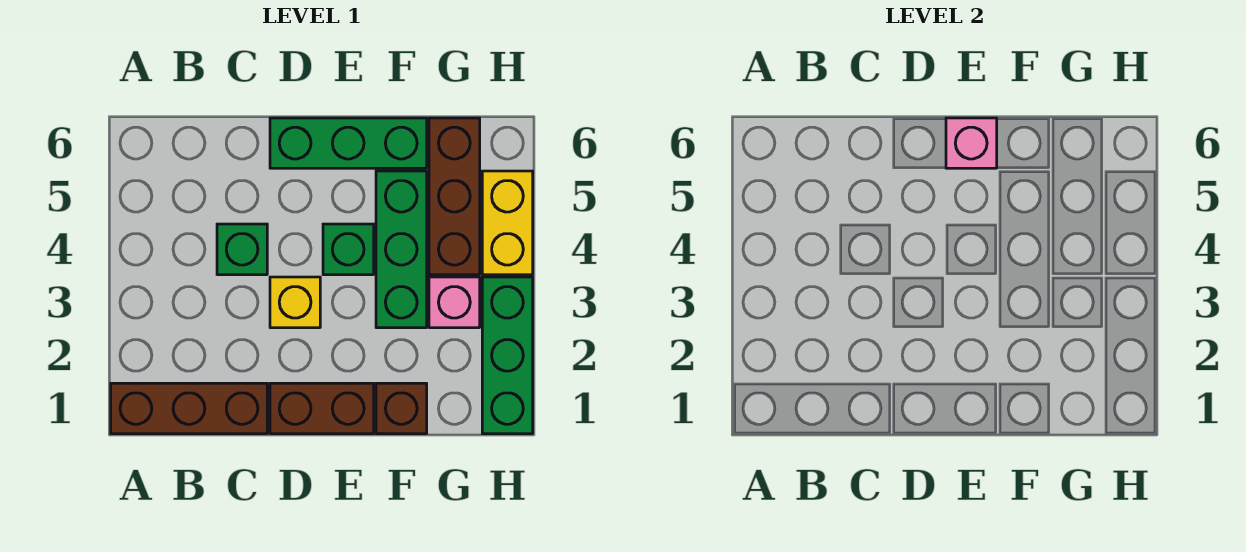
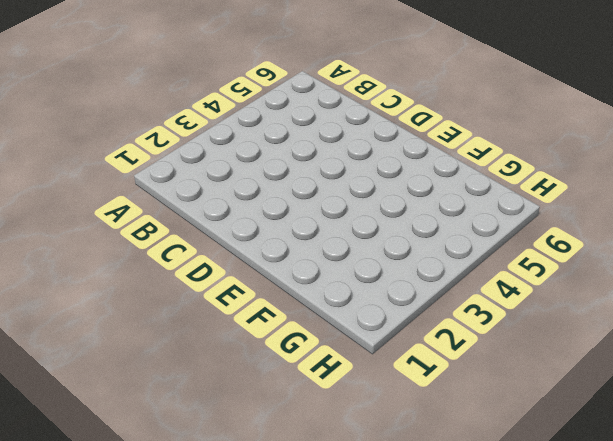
none -> brown 1x3 brick [111,383,267,434]
none -> green 1x1 brick [217,224,267,275]
none -> brown 1x2 brick [270,383,374,434]

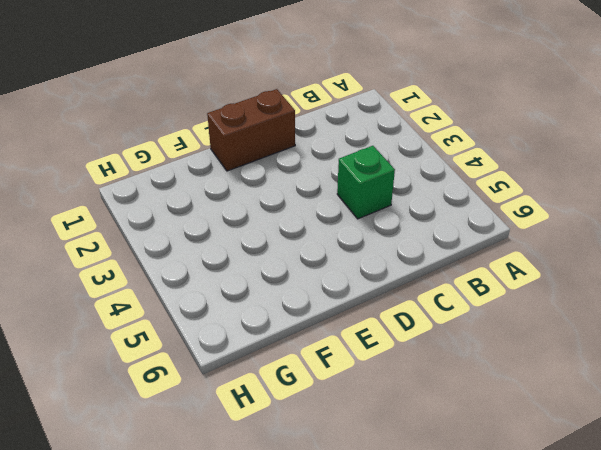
none -> brown 1x3 brick [111,383,267,434]
none -> yellow 1x1 brick [270,277,320,328]
none -> green 1x3 brick [270,118,427,168]

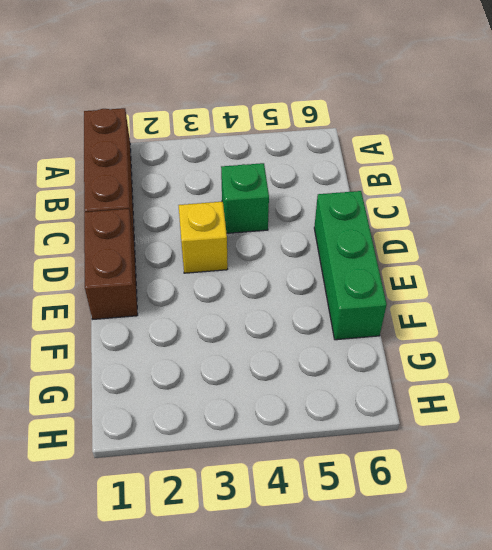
none -> green 1x1 brick [323,224,374,275]
none -> brown 1x1 brick [376,383,427,434]
none -> green 1x3 brick [376,171,427,328]

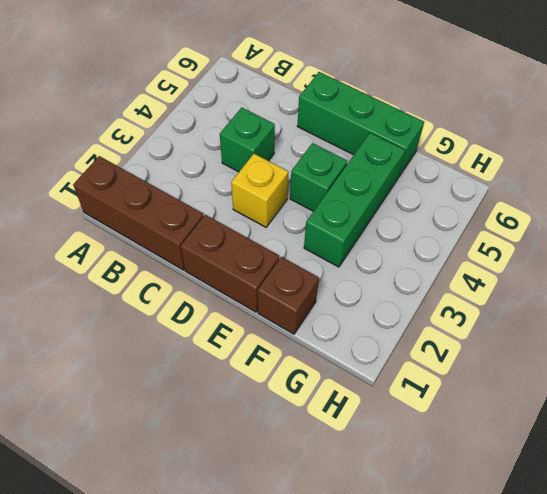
none -> pink 1x1 brick [429,277,480,328]
none -> brown 1x3 brick [429,118,480,275]
none -> green 1x3 brick [482,277,533,434]

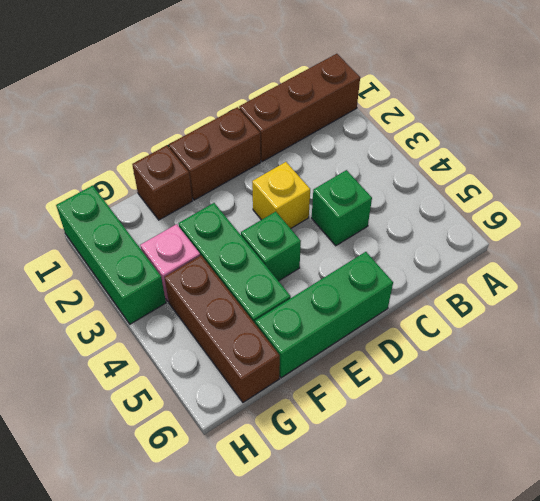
none -> yellow 1x2 brick [482,171,533,275]
none -> pink 1x1 brick [946,118,997,168]

